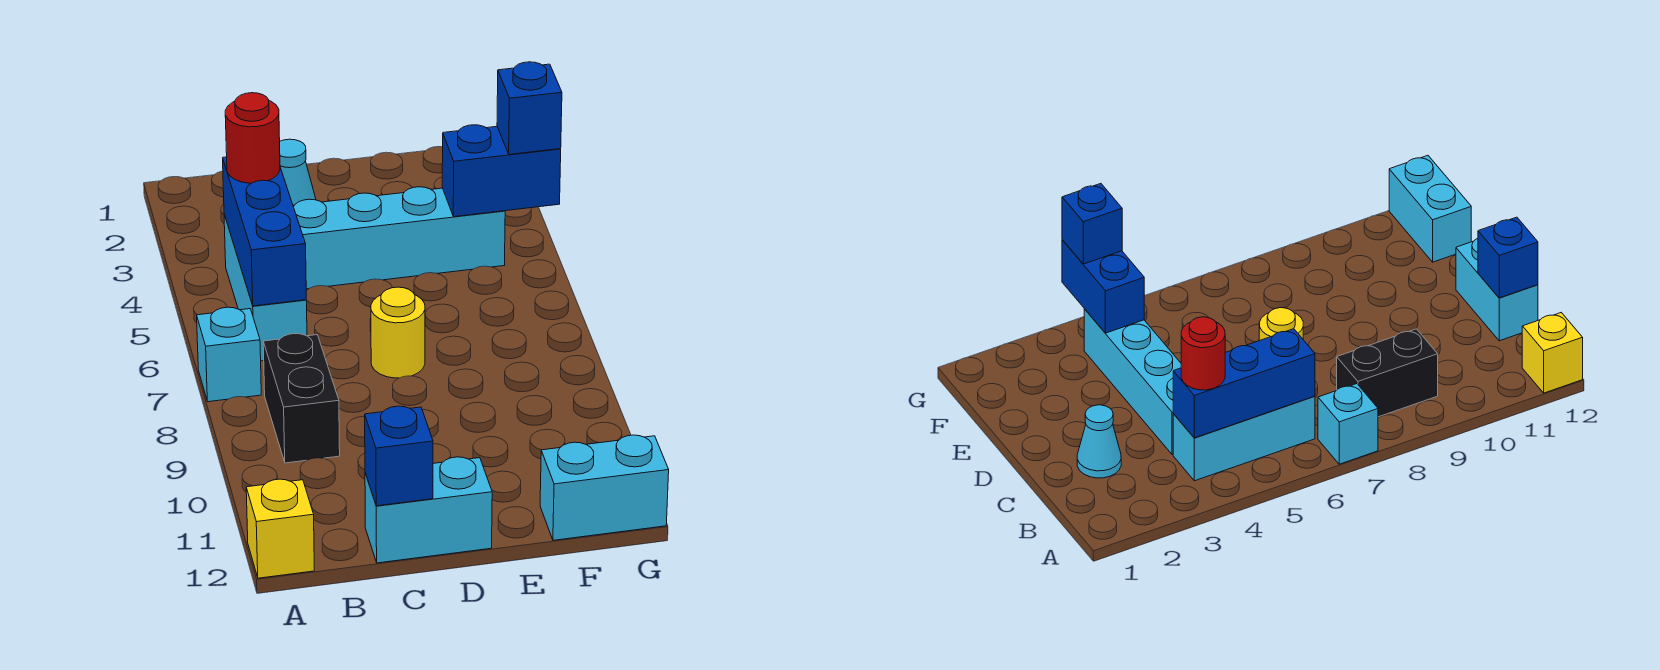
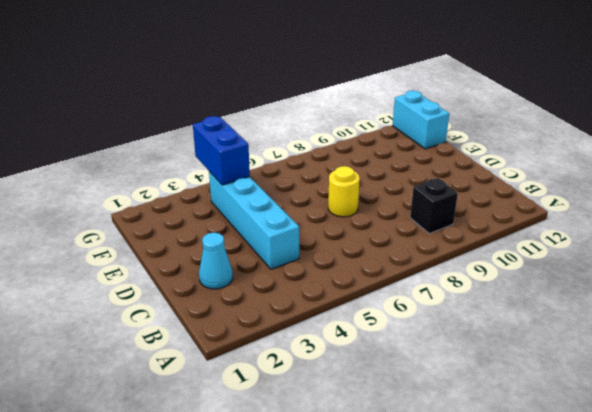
black 1x1 brick [410,178,458,234] -> black 1x2 brick [263,334,340,463]
none -> cyan 1x1 brick [197,307,261,402]
none -> yellow 1x1 brick [246,479,314,578]
none -> cyan 1x3 brick [224,215,307,361]

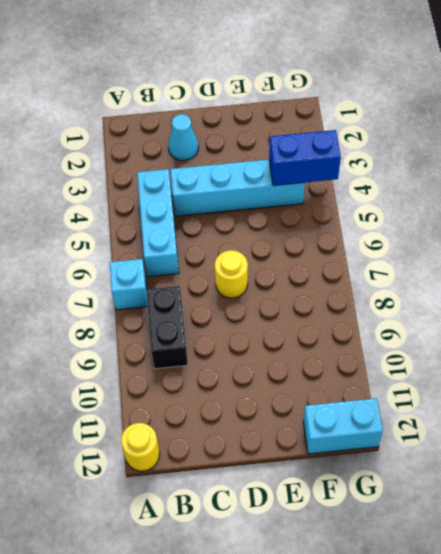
yellow 1x1 round brick [121,423,160,471] -> yellow 1x1 brick [246,479,314,578]
none -> cyan 1x2 brick [365,457,492,563]
none -> blue 1x3 brick [223,157,306,306]
none -> blue 1x1 brick [365,406,433,506]

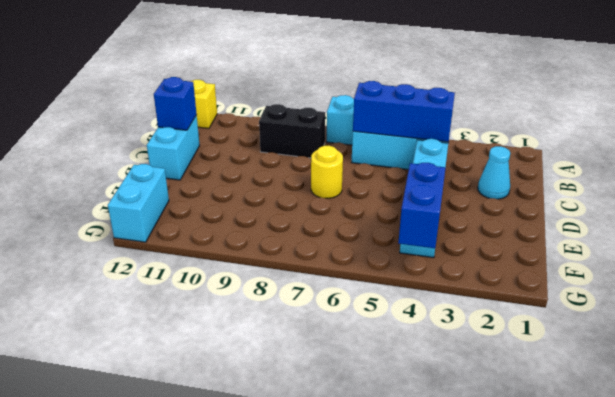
none -> red 1x1 round brick [225,93,280,183]
none -> blue 1x1 brick [497,62,562,154]

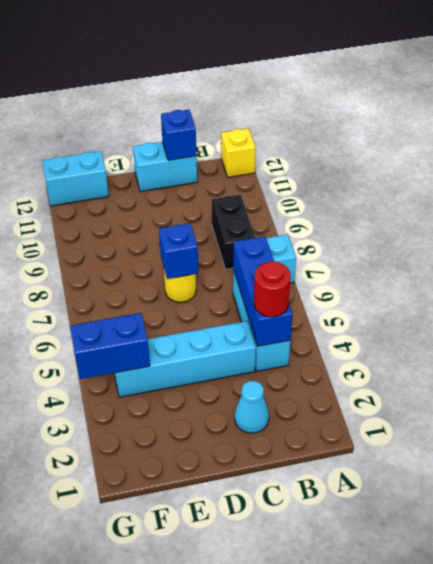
blue 1x1 brick [159,223,198,279] -> blue 1x1 brick moved to [497,62,562,154]

